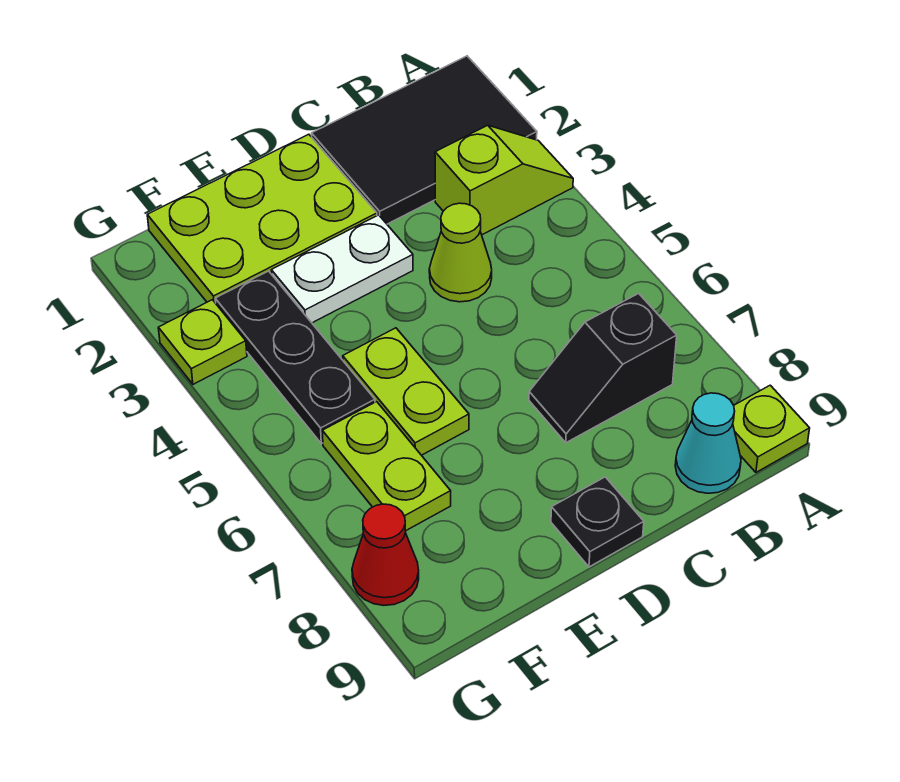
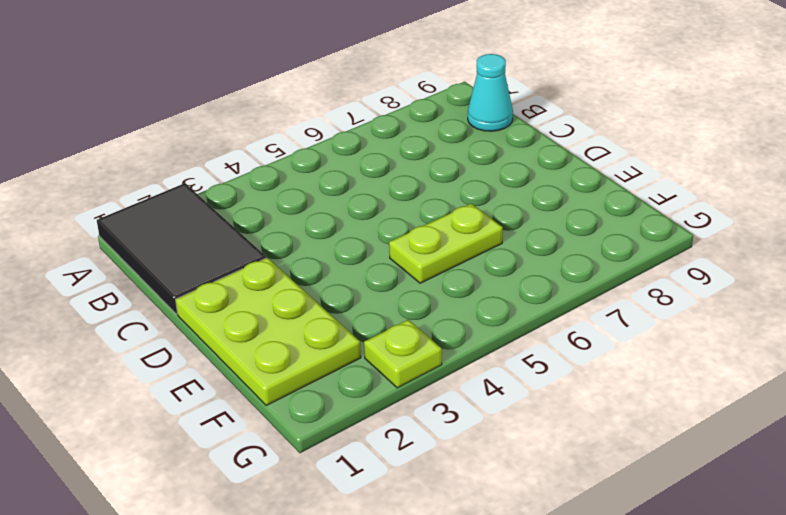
none -> lime 1x2 slope [435,125,573,235]
none -> lime 1x1 plate [733,385,810,472]
none -> black 1x2 slope [529,293,677,443]

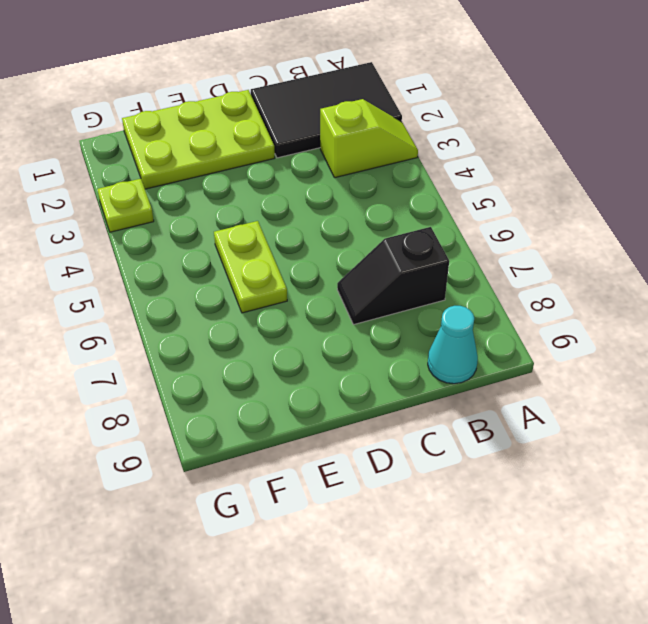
none -> lime 1x1 plate [733,385,810,472]
none -> lime 1x1 cone [429,203,492,302]
none -> white 1x2 plate [271,215,413,323]

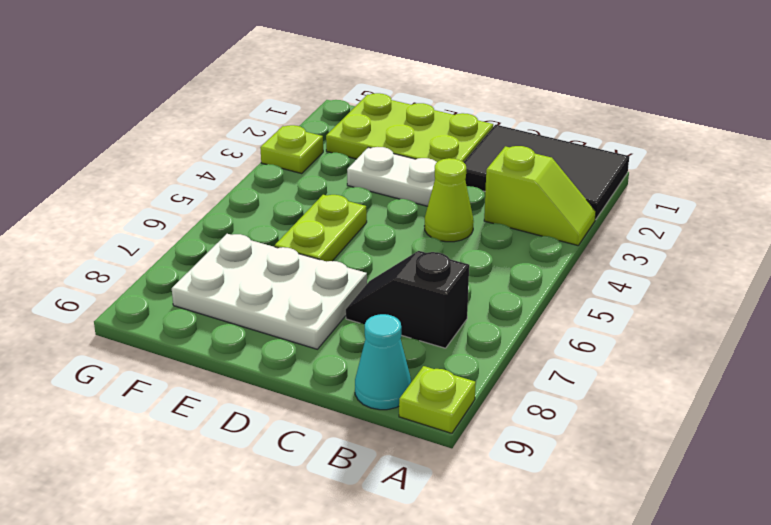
white 2x3 plate [172,234,367,349] -> lime 1x2 plate [322,402,451,531]
none -> black 1x1 plate [551,477,644,567]
none -> black 1x3 plate [215,271,375,444]
none -> red 1x1 cone [352,504,419,605]

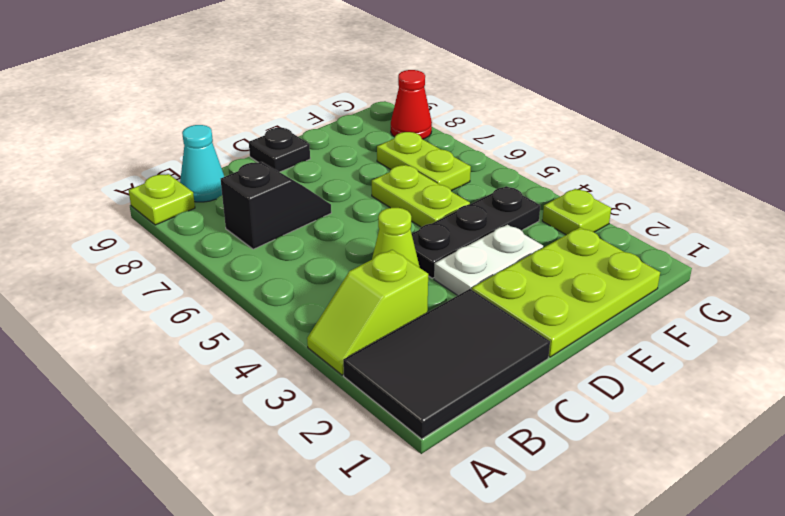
black 1x3 plate [412,186,540,278] -> black 1x3 plate turned to [215,271,375,444]

